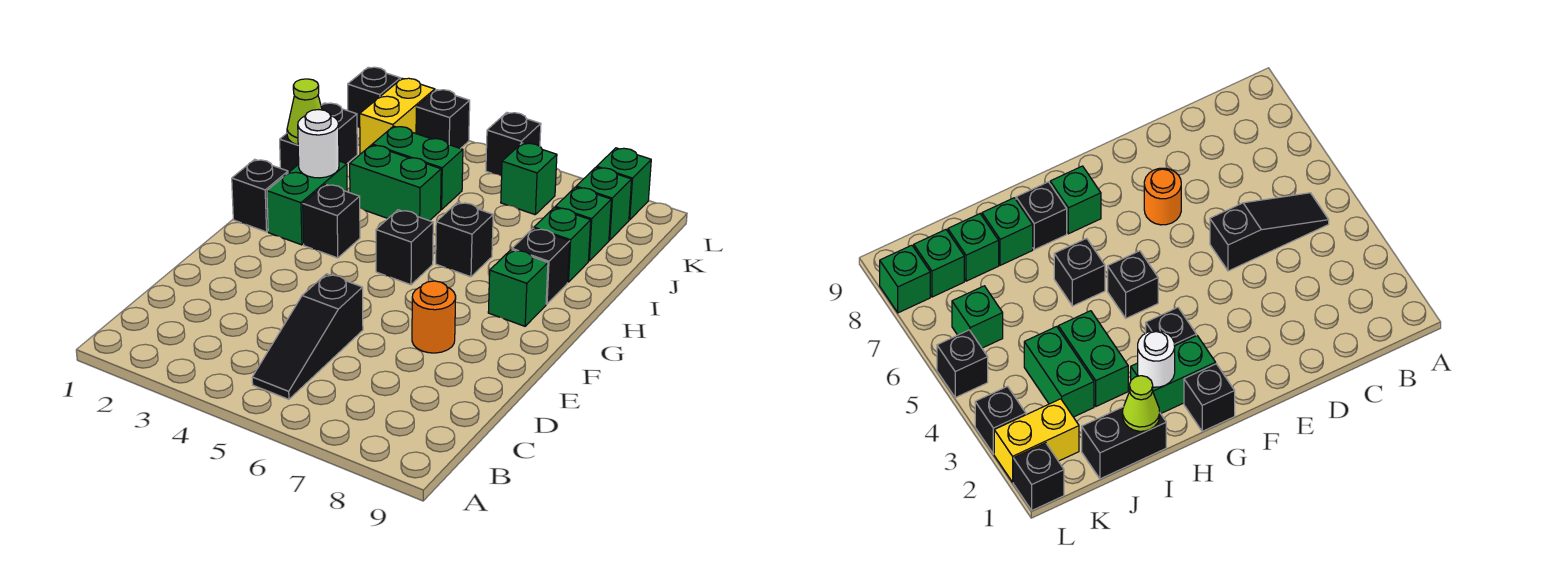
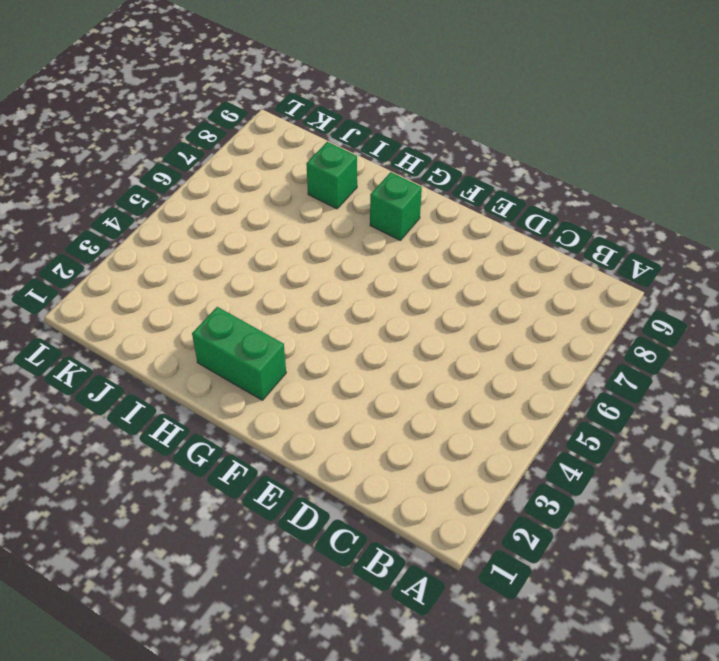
none -> black 1x3 slope [252,274,363,399]
none -> orange 1x1 round brick [412,281,456,353]
none -> black 1x1 brick [232,159,288,232]

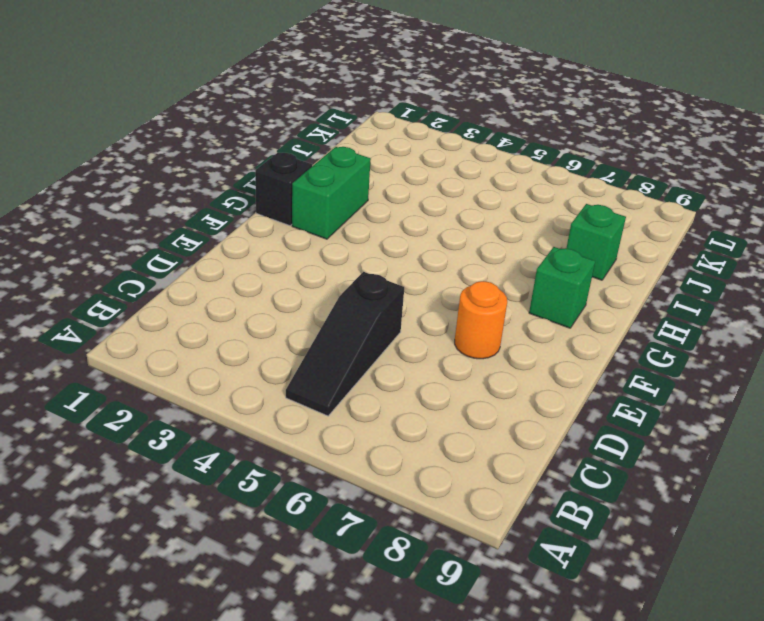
none -> black 1x1 brick [303,184,360,258]
none -> black 1x1 brick [376,210,433,285]
none -> black 1x1 brick [436,202,493,277]

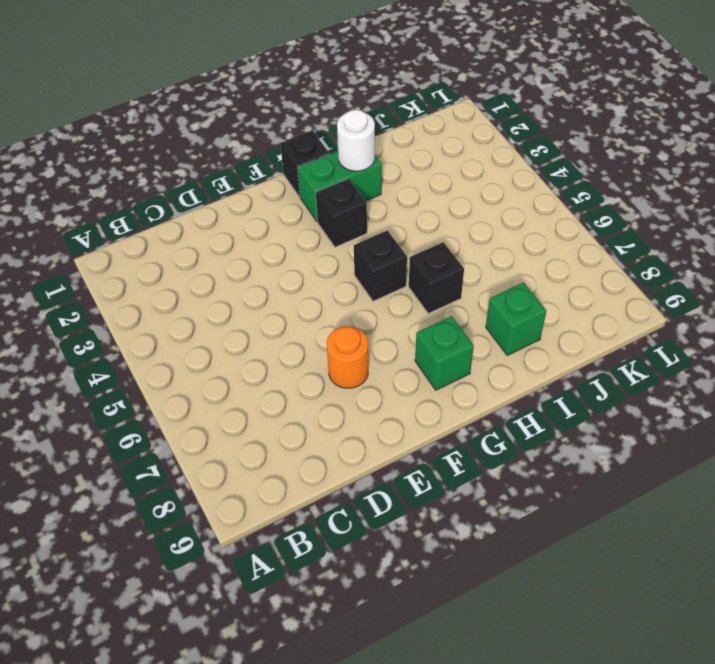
none -> black 1x3 slope [252,274,363,399]
none -> black 1x1 brick [512,228,570,304]
none -> black 1x2 brick [280,103,357,173]

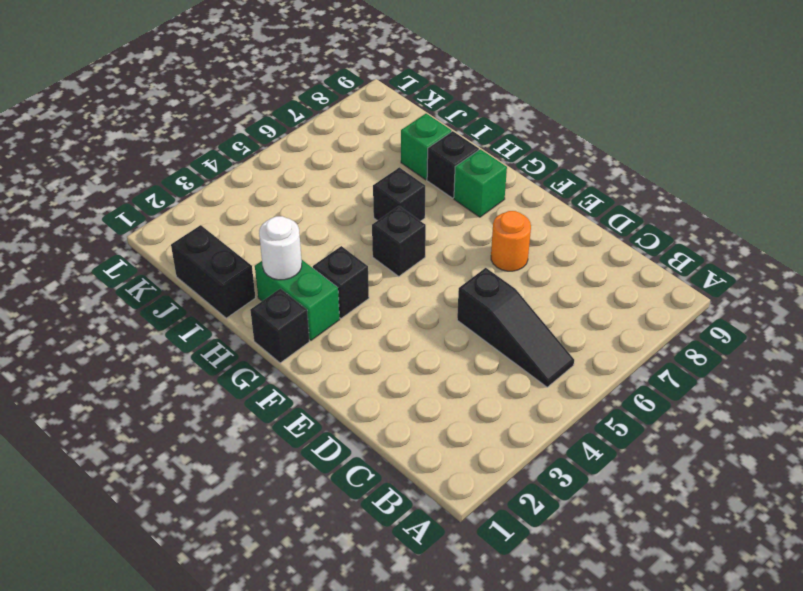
none -> green 1x2 brick [350,145,441,221]
none -> green 1x2 brick [372,126,463,210]
none -> green 1x1 brick [555,187,611,261]

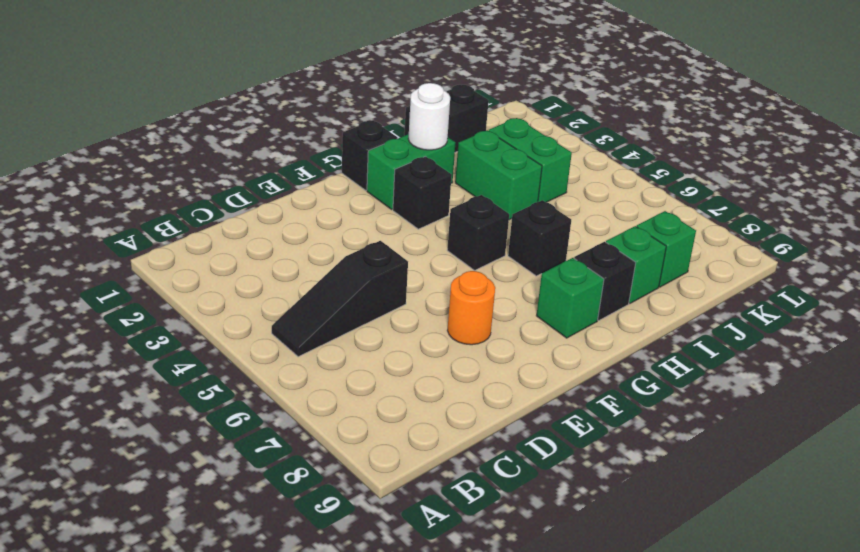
none -> yellow 1x2 brick [360,78,435,154]
none -> green 1x1 brick [501,143,557,215]
none -> green 1x1 brick [576,167,632,240]

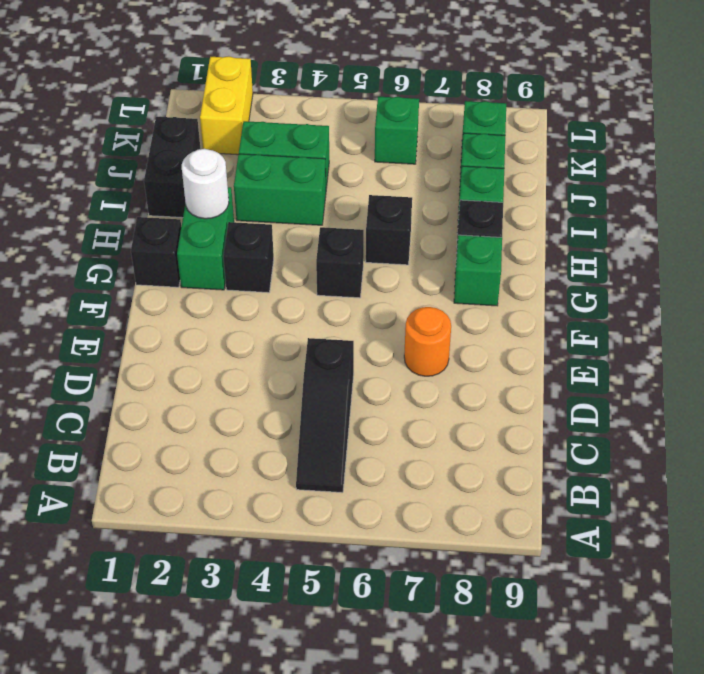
none -> black 1x1 brick [348,67,401,128]
none -> black 1x1 brick [416,90,470,149]
none -> black 1x1 brick [486,113,541,176]

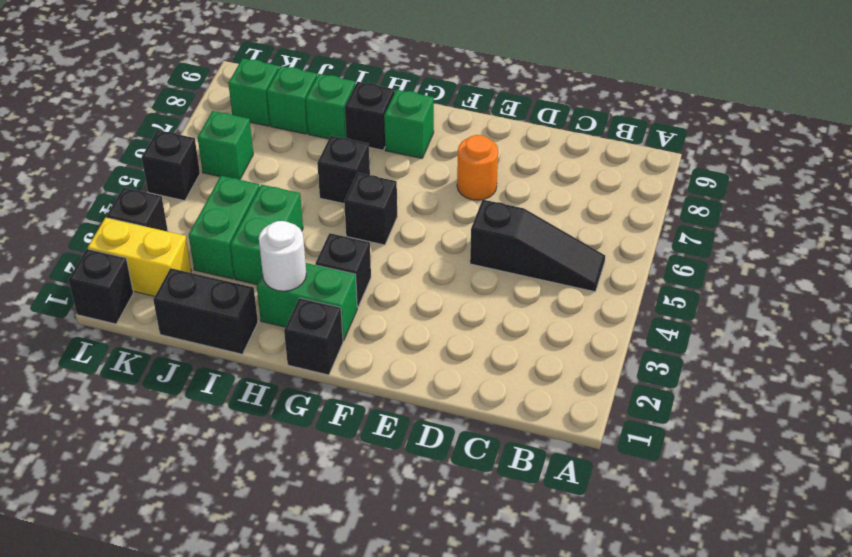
none -> green 1x1 brick [597,148,651,220]
none -> lime 1x1 cone [287,79,322,145]

